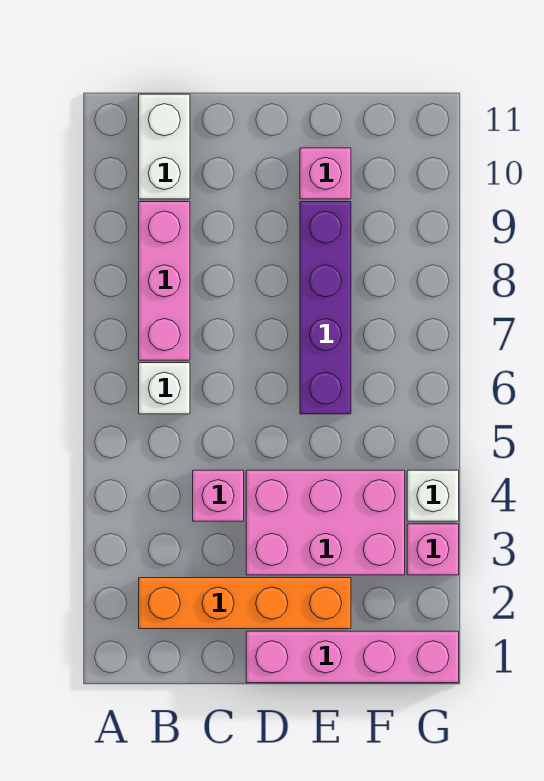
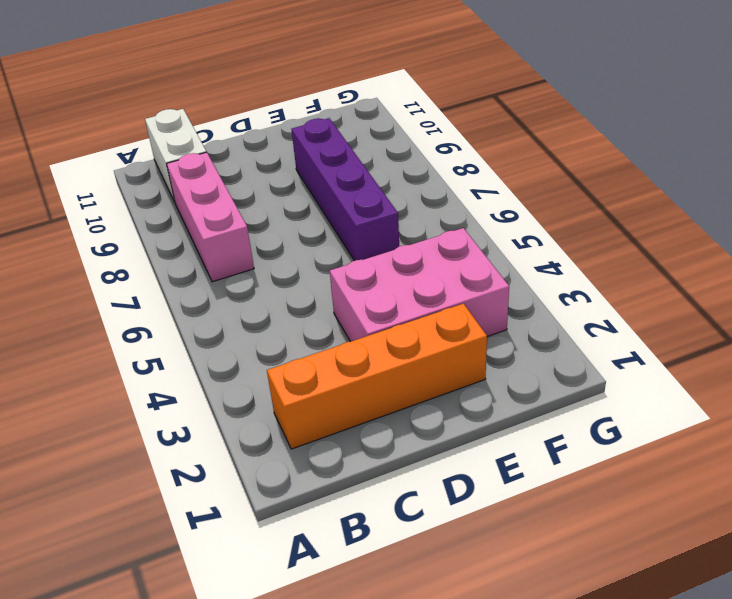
none -> white 1x1 brick [139,363,190,414]
none -> pink 1x1 brick [193,470,244,521]

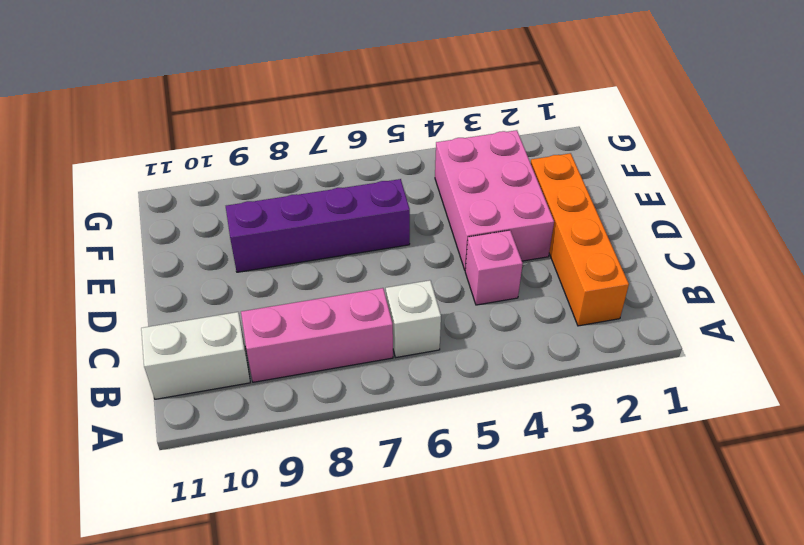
none -> pink 1x4 brick [246,631,459,683]
none -> pink 1x1 brick [300,148,351,199]

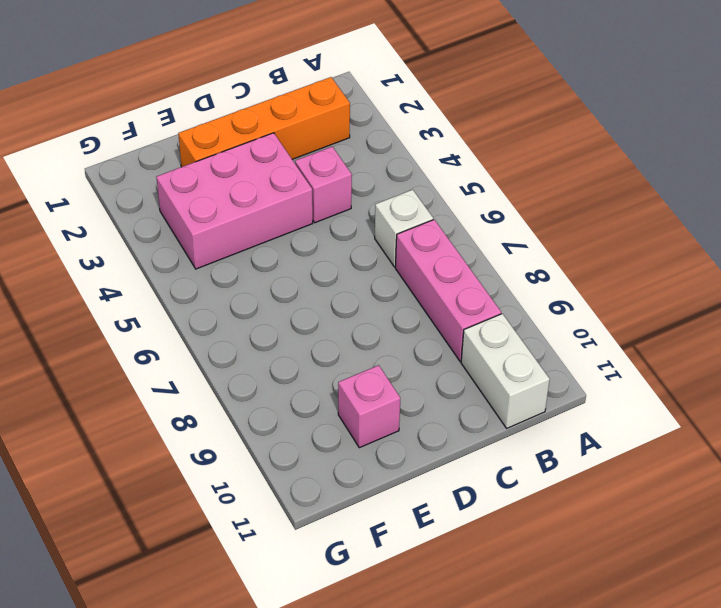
none -> pink 1x4 brick [246,631,459,683]
none -> purple 1x4 brick [300,202,351,414]

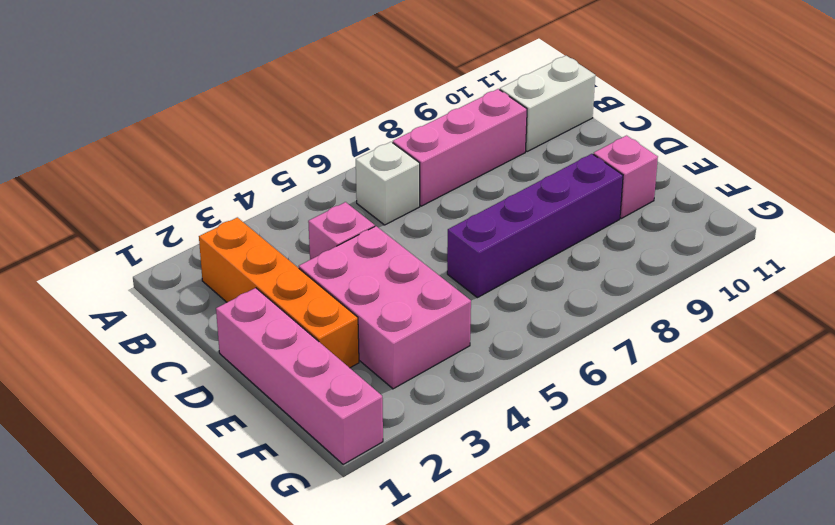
none -> pink 1x1 brick [407,524,459,575]
none -> white 1x1 brick [407,470,459,521]

